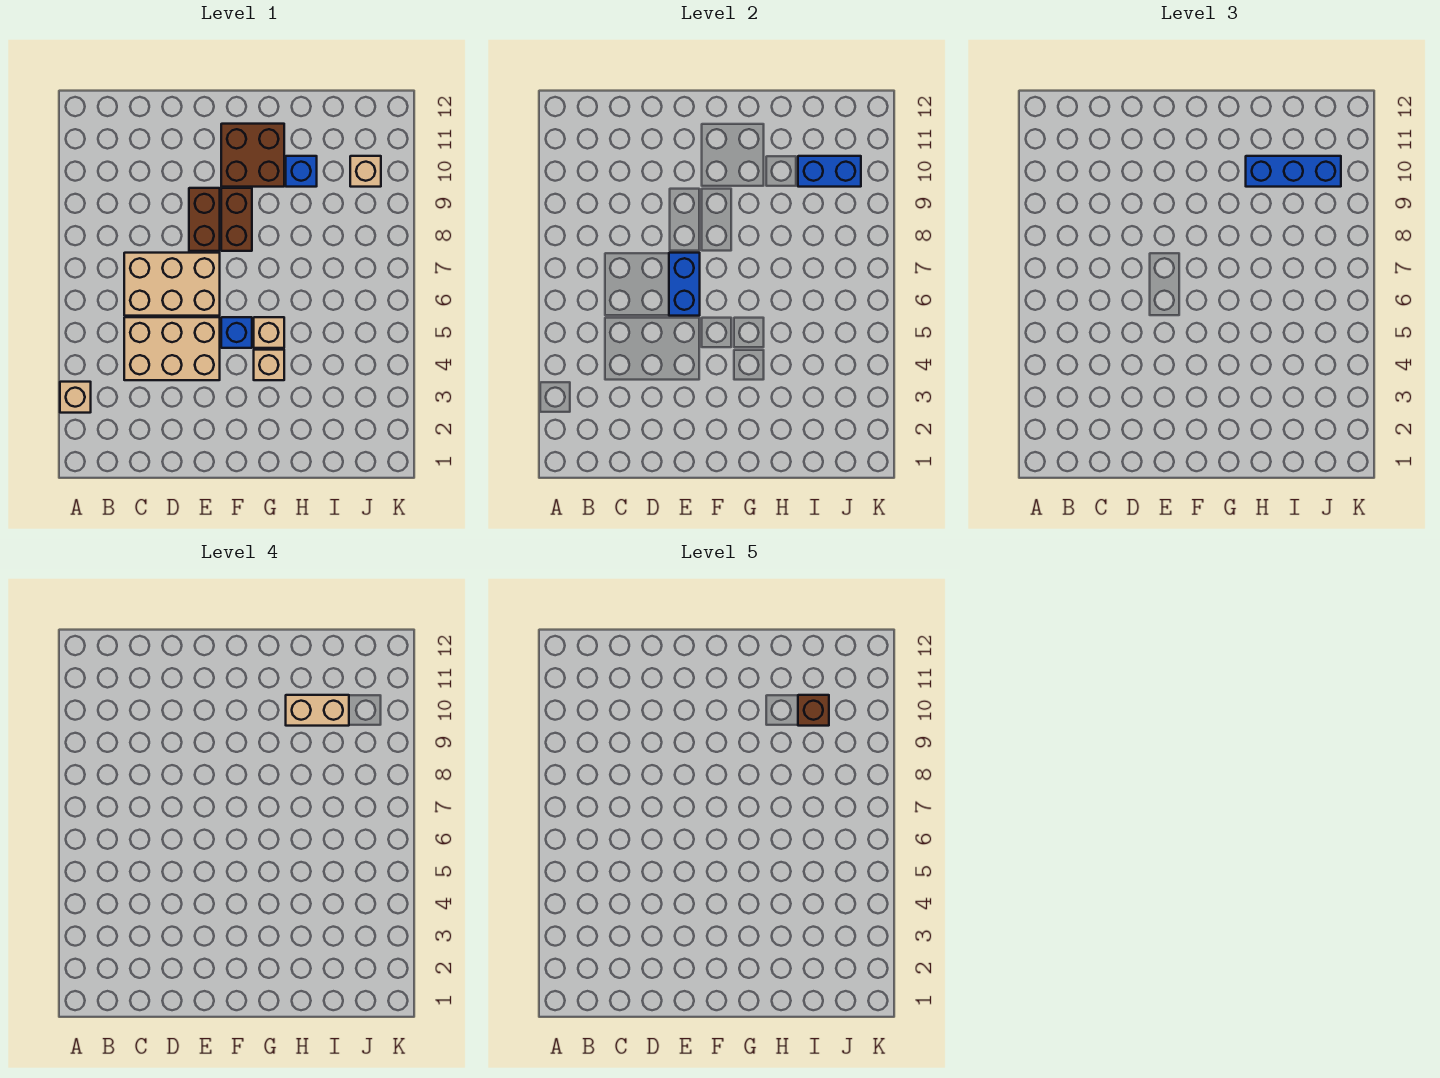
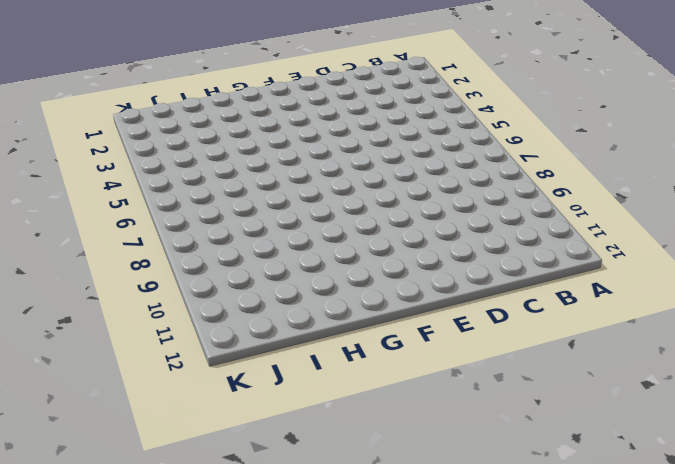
none -> tan 1x1 brick [60,382,91,413]
none -> tan 2x3 brick [124,317,220,380]
none -> tan 2x3 brick [124,253,220,316]

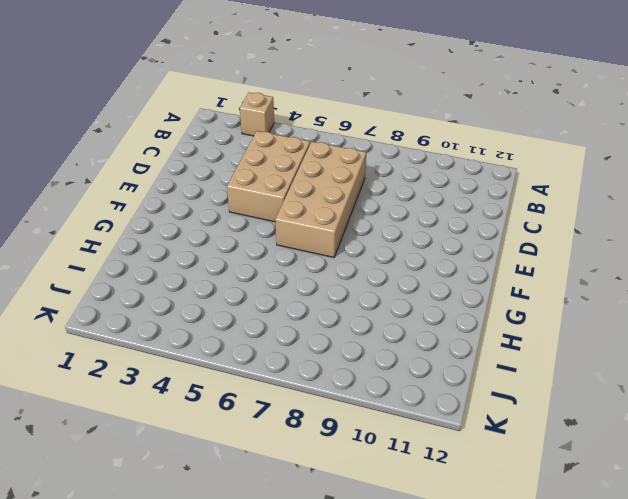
tan 2x4 brick [275,142,366,257] -> tan 2x3 brick [124,253,220,316]
none -> brown 1x2 brick [189,188,220,251]
none -> blue 1x1 brick [221,317,252,348]
none -> brown 1x2 brick [221,188,252,251]

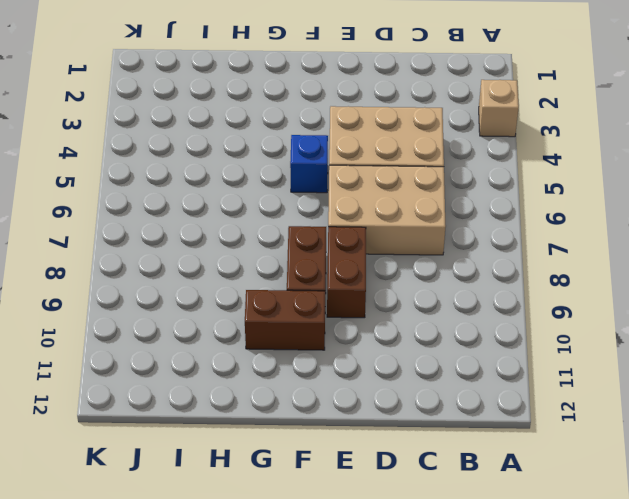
brown 1x2 brick [245,290,325,350] -> brown 2x2 brick [221,124,284,187]
none -> tan 1x1 brick [254,350,284,380]
none -> tan 1x1 brick [254,317,284,348]
none -> blue 1x1 brick [286,156,317,187]

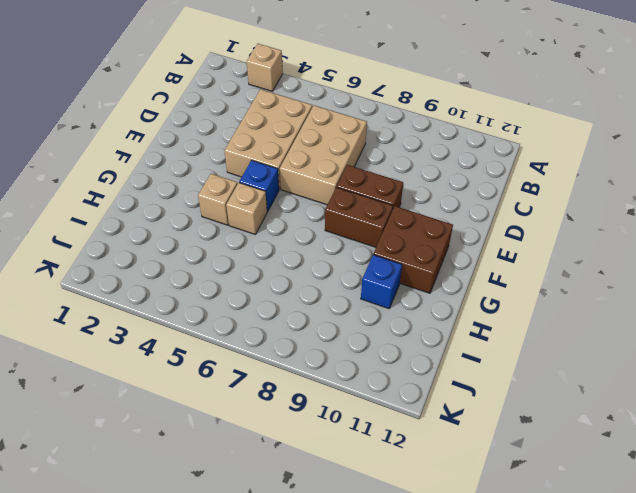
none -> tan 1x1 brick [350,156,381,187]
none -> blue 1x2 brick [669,253,700,316]
none -> blue 1x2 brick [798,156,861,187]

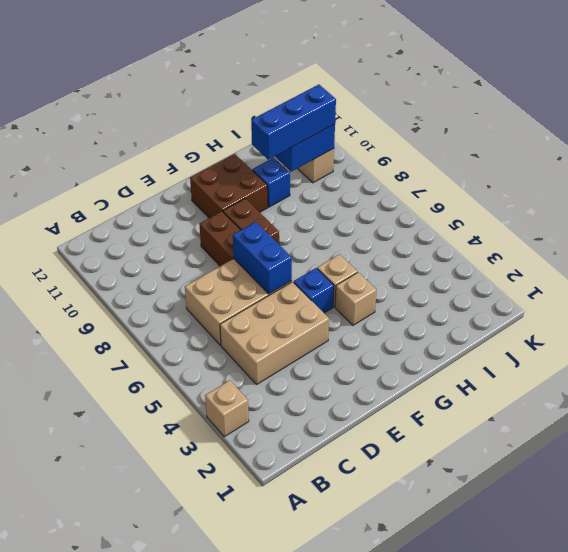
none -> tan 1x2 brick [286,695,349,726]
none -> brown 1x1 brick [798,695,829,726]

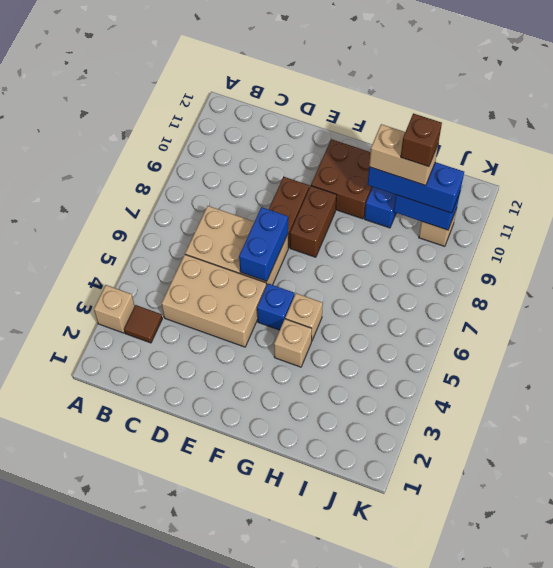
brown 1x1 tile [124,305,162,343] -> none

